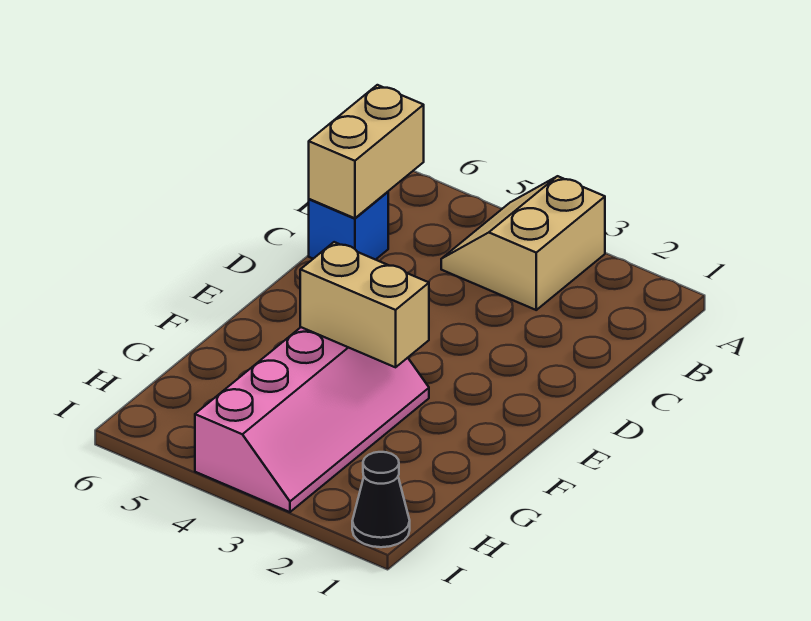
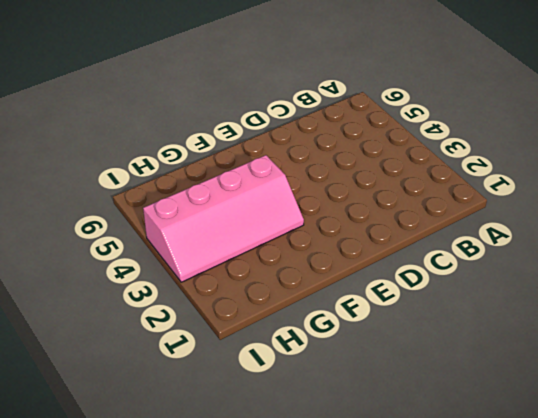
none -> tan 2x2 slope [441,176,605,310]
none -> blue 1x1 brick [309,192,388,260]

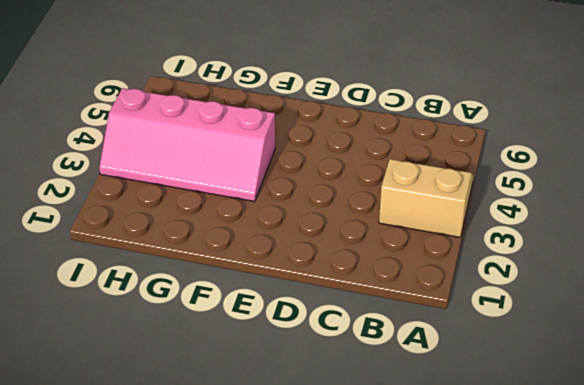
none -> blue 1x1 brick [309,192,388,260]
none -> black 1x1 cone [352,452,410,547]

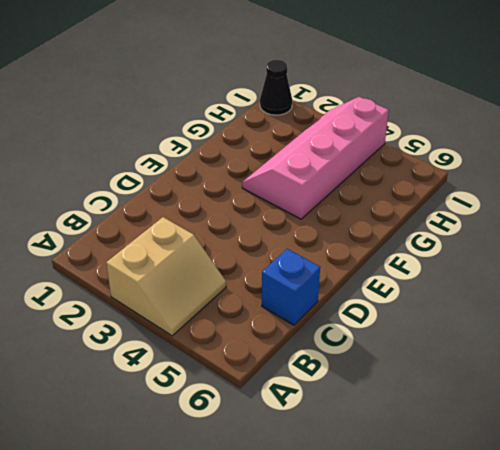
none -> tan 1x2 brick [309,85,424,218]
none -> tan 1x2 brick [300,242,429,367]

